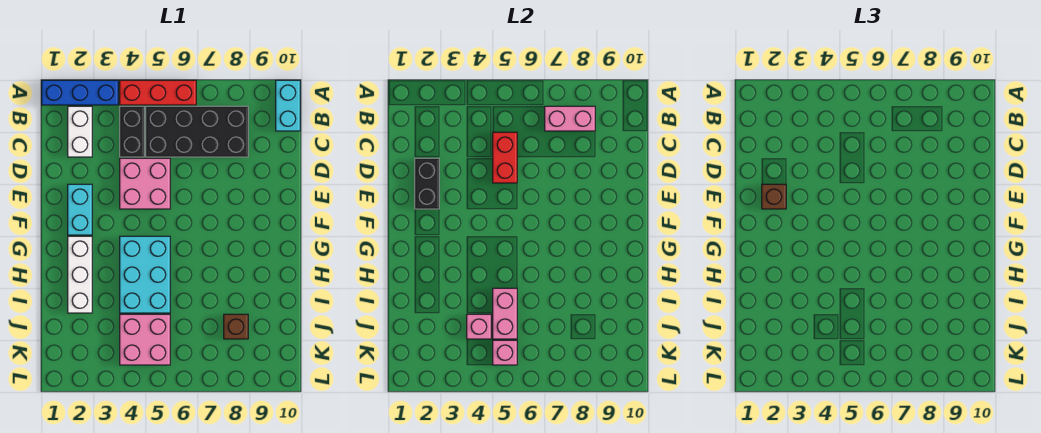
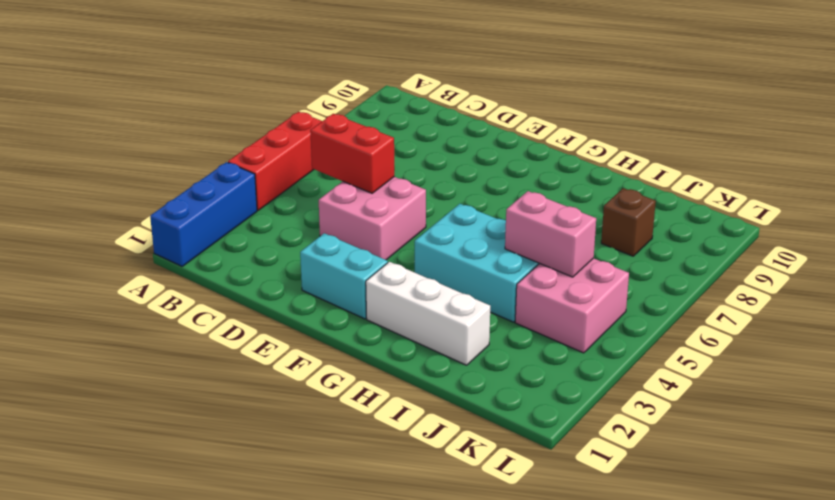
none -> cyan 1x2 brick [276,80,300,131]
none -> white 1x2 brick [68,106,92,157]
none -> black 1x2 brick [120,106,144,157]

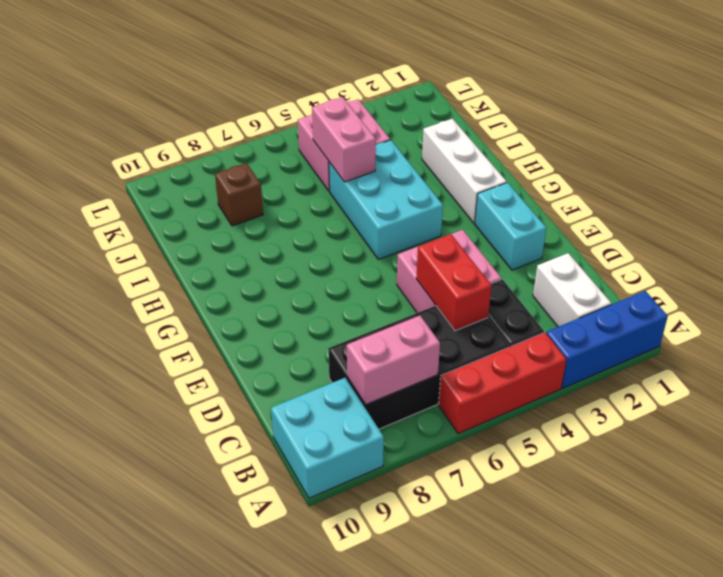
cyan 2x2 brick [271,378,384,498] -> cyan 1x2 brick [276,80,300,131]
none -> black 1x2 brick [415,158,439,209]
none -> pink 1x1 brick [467,314,491,339]
none -> pink 1x1 brick [493,340,517,365]

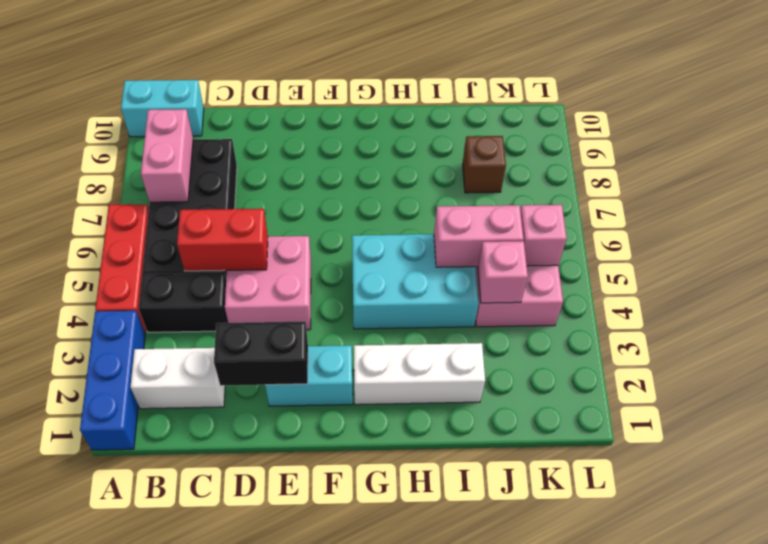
none -> brown 1x1 brick [762,184,786,209]

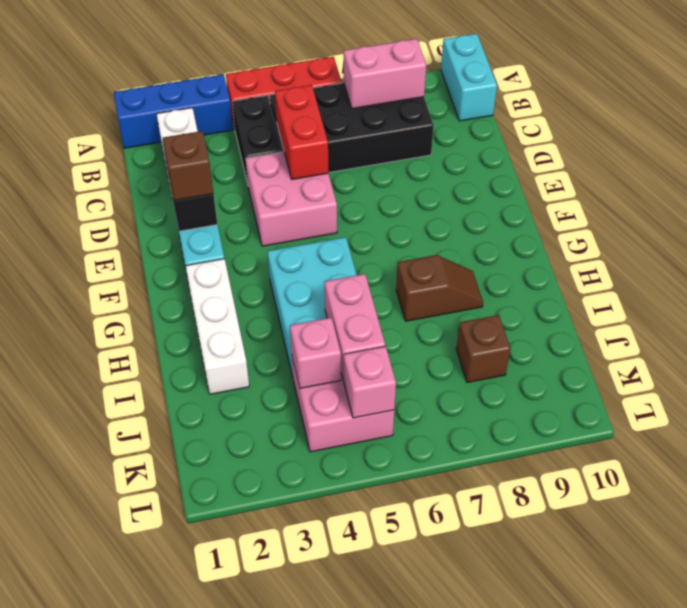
brown 1x2 slope [396,255,483,321] -> none

